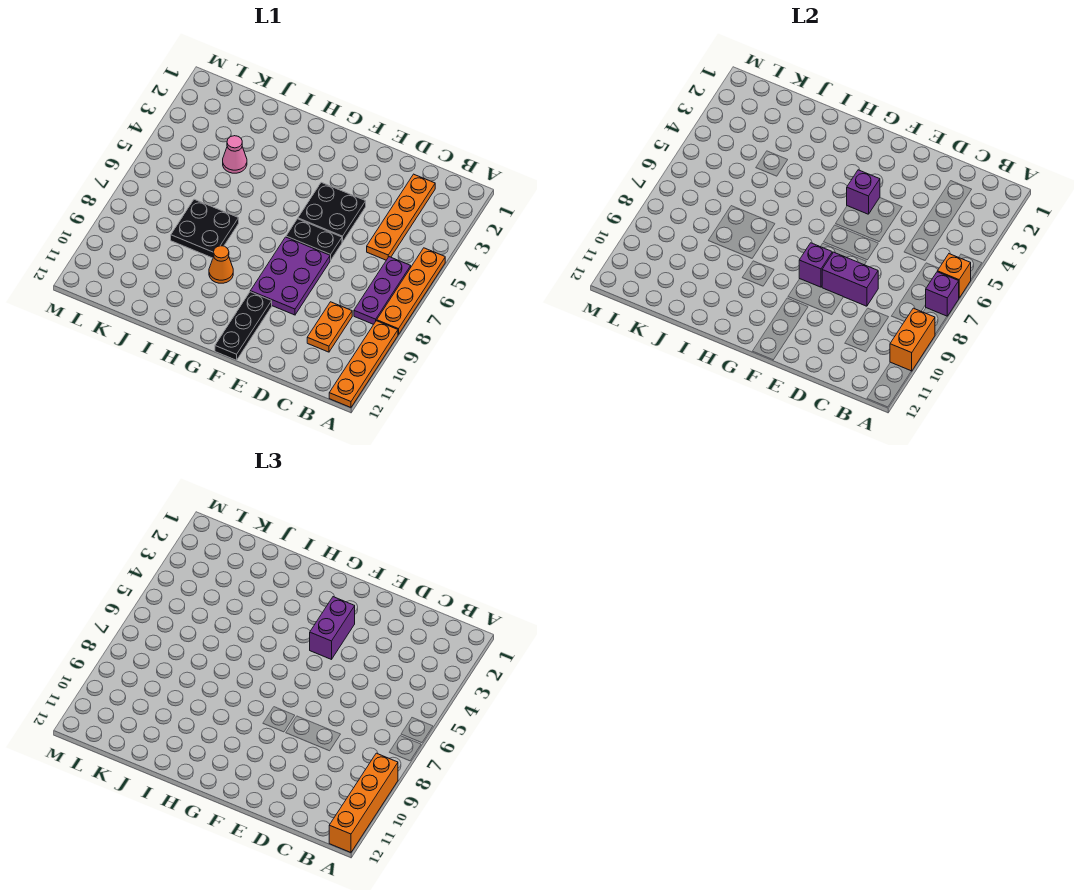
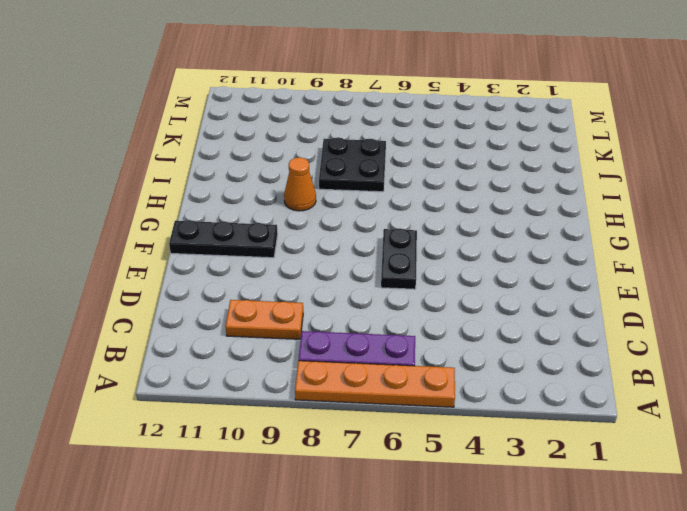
none -> orange 1x4 plate [329,321,398,407]
none -> orange 1x4 plate [367,174,435,260]
none -> black 2x2 plate [298,182,366,242]

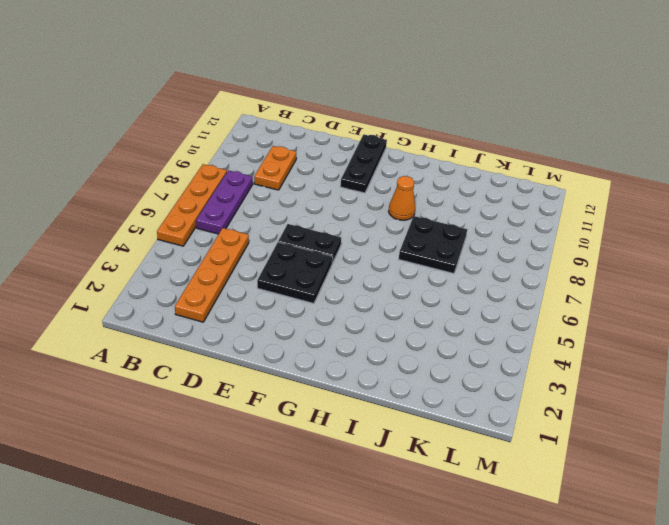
none -> orange 1x4 plate [329,321,398,407]
none -> purple 2x3 plate [250,237,330,315]
none -> pink 1x1 cone [223,136,247,173]

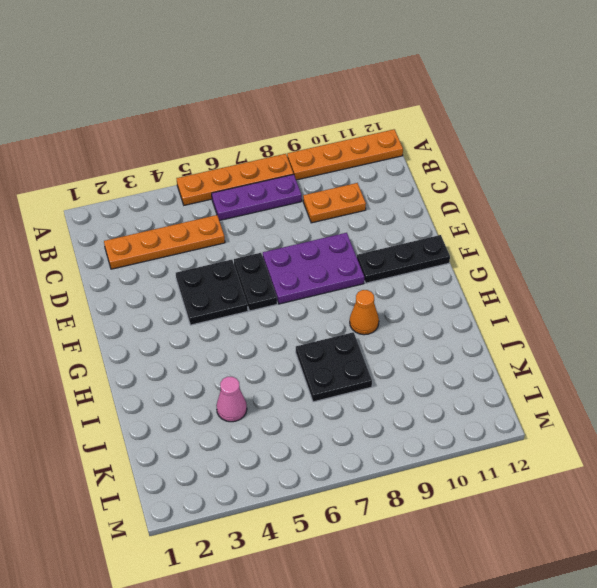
none -> orange 1x1 brick [937,254,971,298]
none -> purple 1x1 brick [926,272,959,316]
none -> orange 1x2 brick [890,308,935,371]

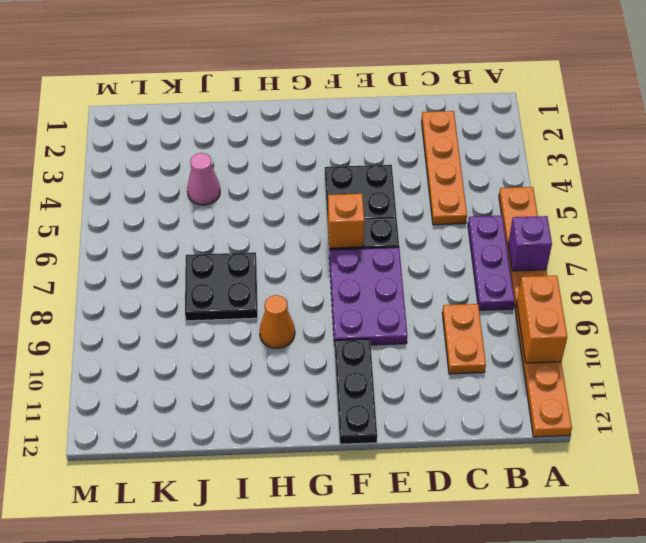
orange 1x1 brick [328,194,364,248] -> orange 1x1 brick moved to [937,254,971,298]
none -> purple 1x2 brick [822,252,878,306]
none -> purple 1x1 brick [847,170,880,214]
none -> purple 1x1 brick [799,243,832,287]

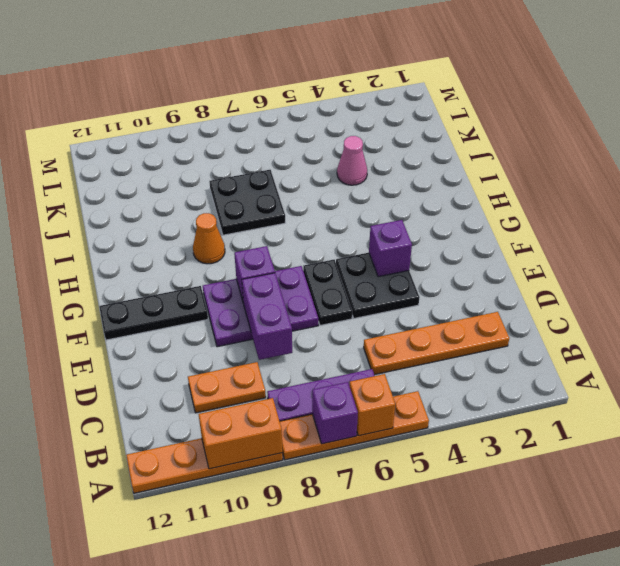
none -> orange 1x4 brick [329,753,398,852]
none -> purple 1x2 brick [310,597,355,659]

